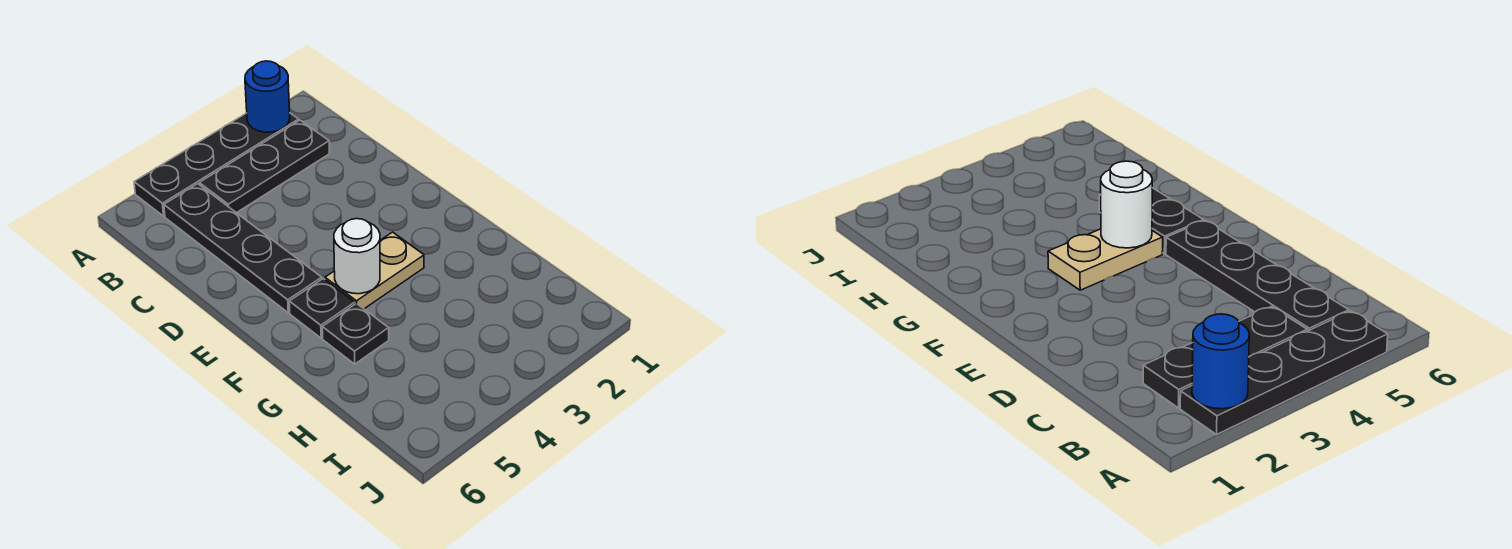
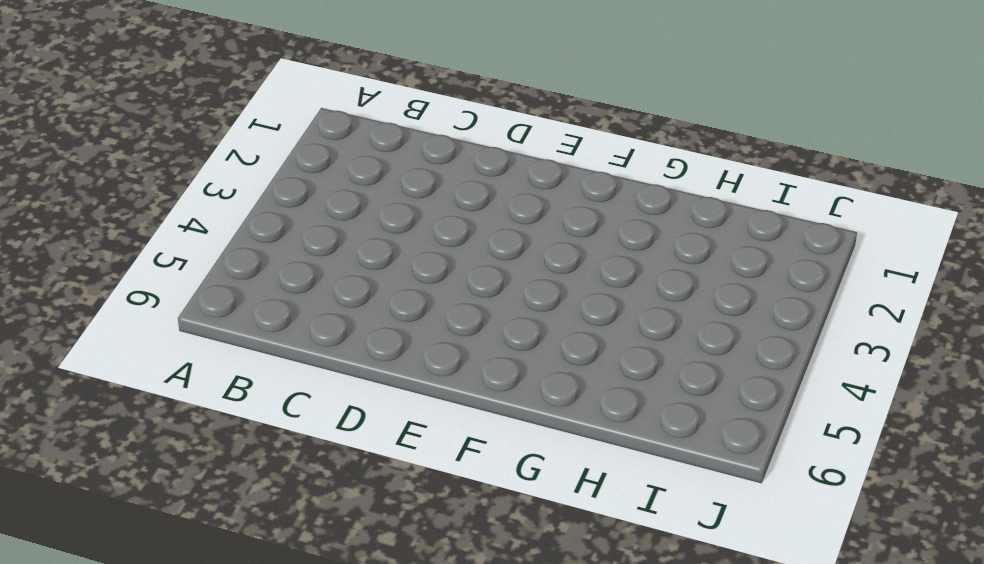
none -> black 1x4 plate [134,113,299,216]
none -> black 1x3 plate [199,120,329,213]

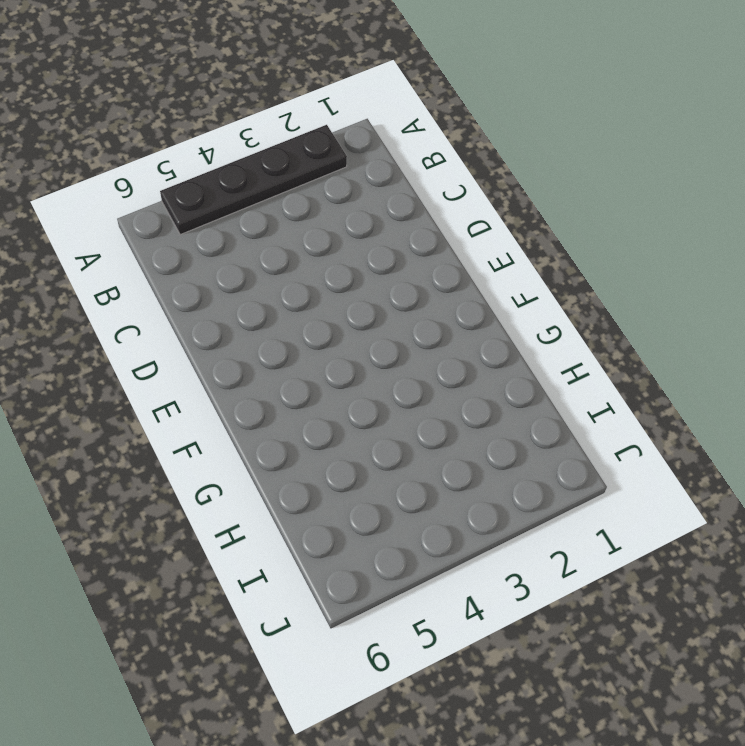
none -> black 1x3 plate [199,120,329,213]
none -> black 1x4 plate [164,184,322,313]

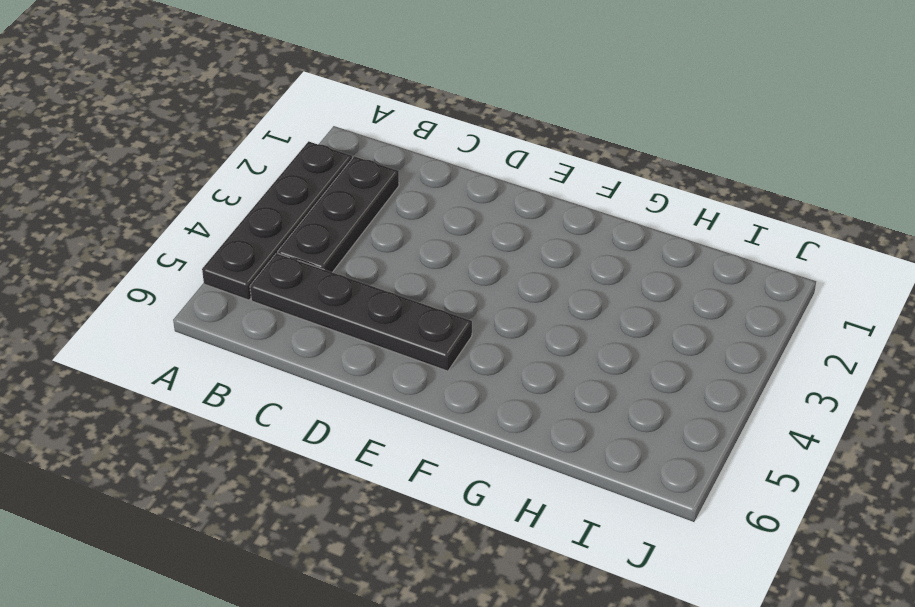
none -> tan 1x2 plate [325,232,424,309]
none -> black 1x1 plate [289,279,355,338]

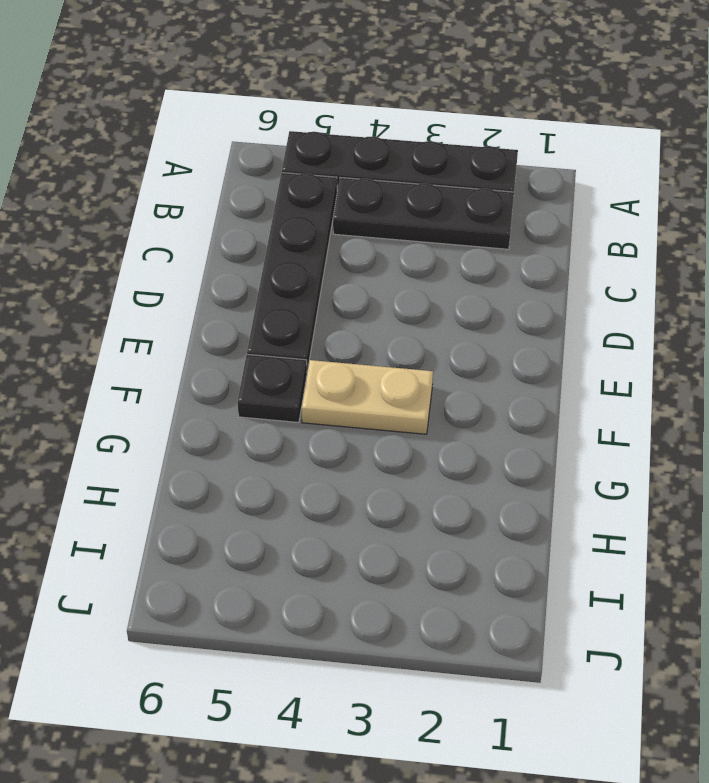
none -> black 1x1 plate [322,303,389,364]
none -> blue 1x1 round brick [245,61,290,132]

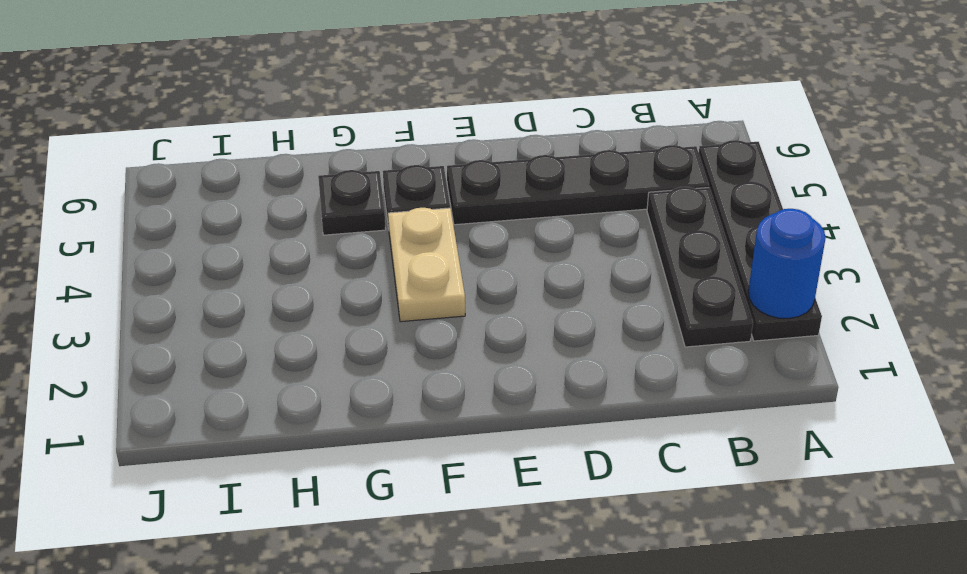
none -> white 1x1 round brick [334,219,380,294]

